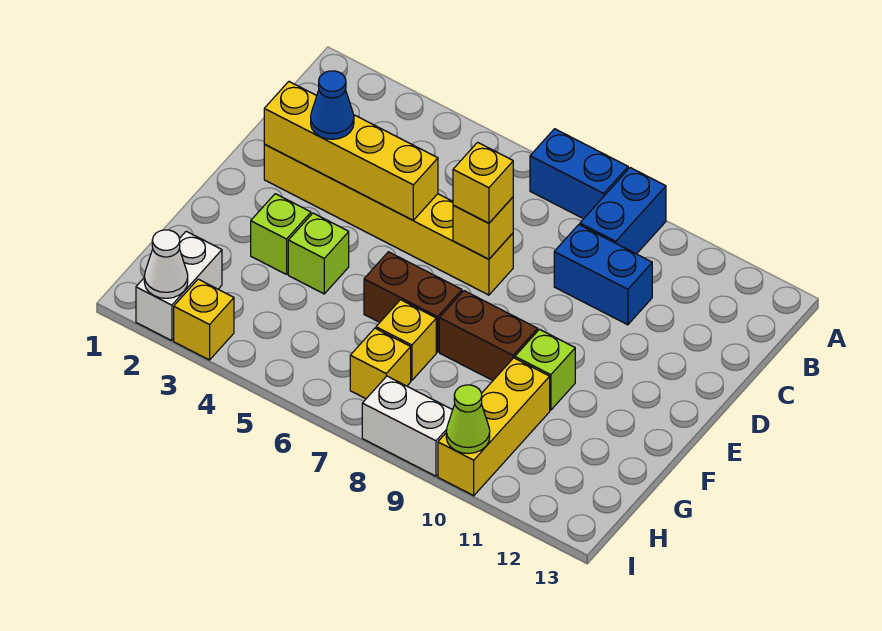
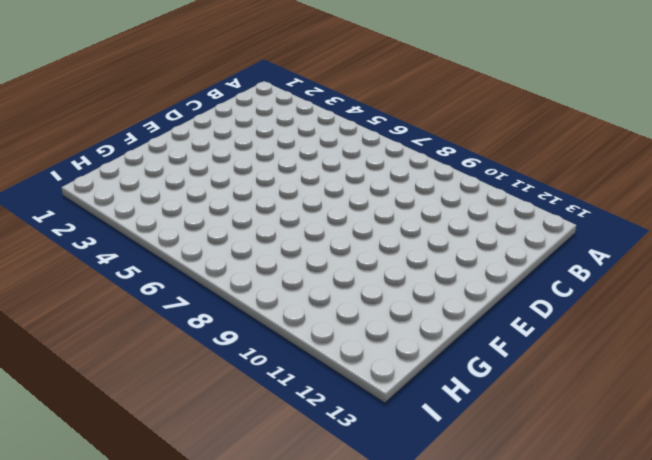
none -> blue 1x2 brick [530,129,628,219]
none -> blue 1x2 brick [580,168,666,254]
none -> blue 1x2 brick [554,225,652,325]

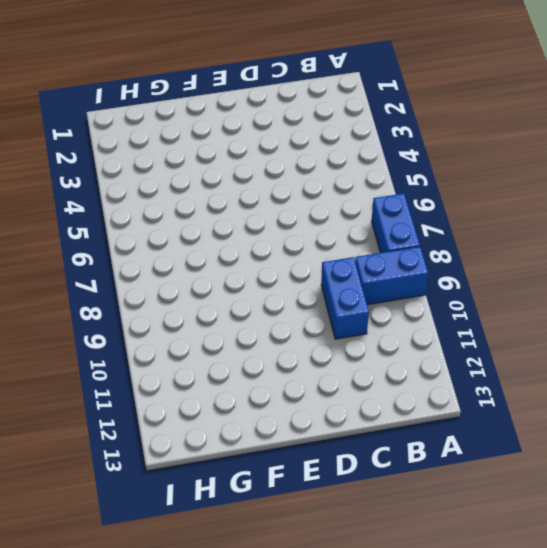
none -> yellow 1x6 brick [264,144,513,295]
none -> lime 1x1 brick [251,194,311,274]
none -> lime 1x1 brick [288,213,349,294]

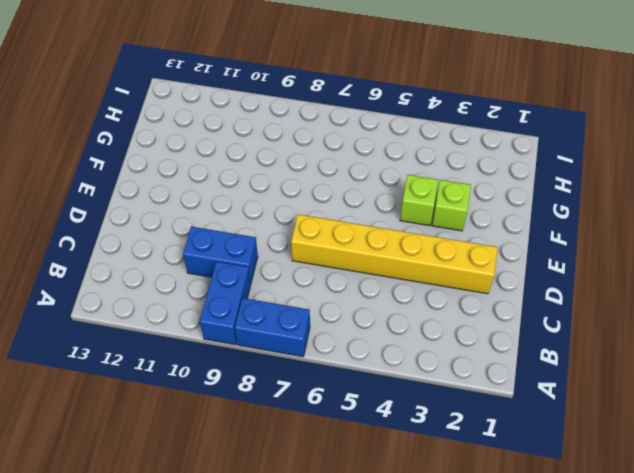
none -> brown 1x2 brick [364,252,462,352]
none -> brown 1x2 brick [439,291,538,380]
none -> lime 1x1 brick [515,329,575,410]

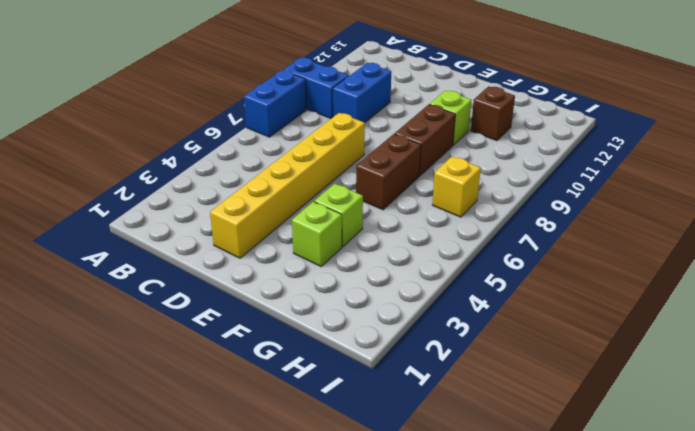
brown 1x1 brick [471,86,515,141] -> none
none -> yellow 1x1 brick [376,300,436,381]
none -> yellow 1x3 brick [438,358,550,496]
none -> white 1x2 brick [136,231,222,341]

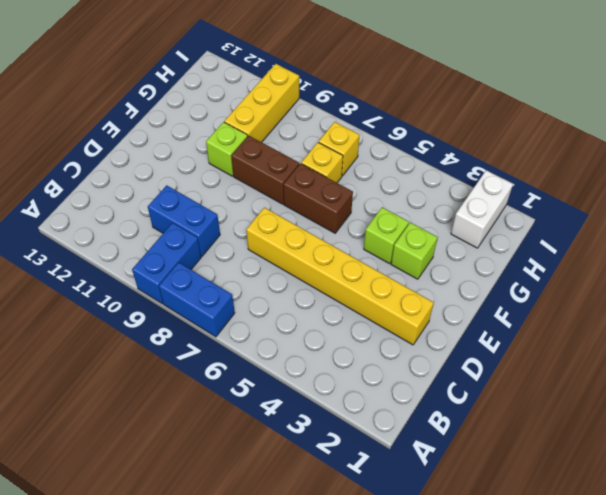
none -> yellow 1x1 brick [174,279,234,360]
none -> white 1x2 brick [362,376,453,476]
none -> yellow 1x4 brick [264,82,438,220]

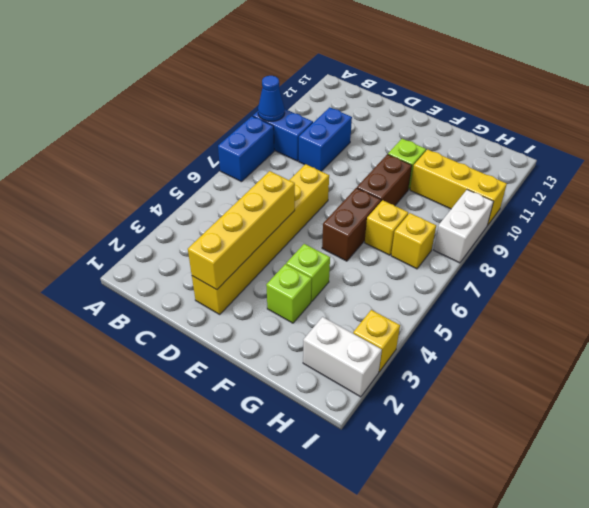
blue 1x1 cone [258,76,285,121] -> blue 1x1 cone moved to [311,71,354,139]
none -> yellow 1x1 brick [453,197,513,259]
none -> white 1x1 cone [144,230,188,298]
none -> lime 1x1 cone [446,385,490,454]

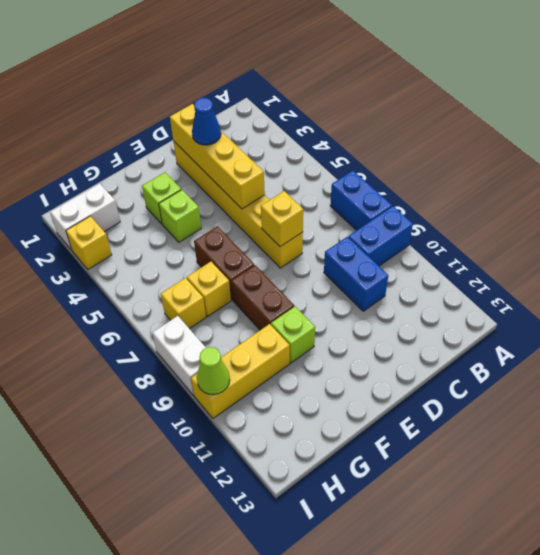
none -> white 1x1 cone [144,230,188,298]
none -> yellow 1x1 brick [453,142,513,223]

